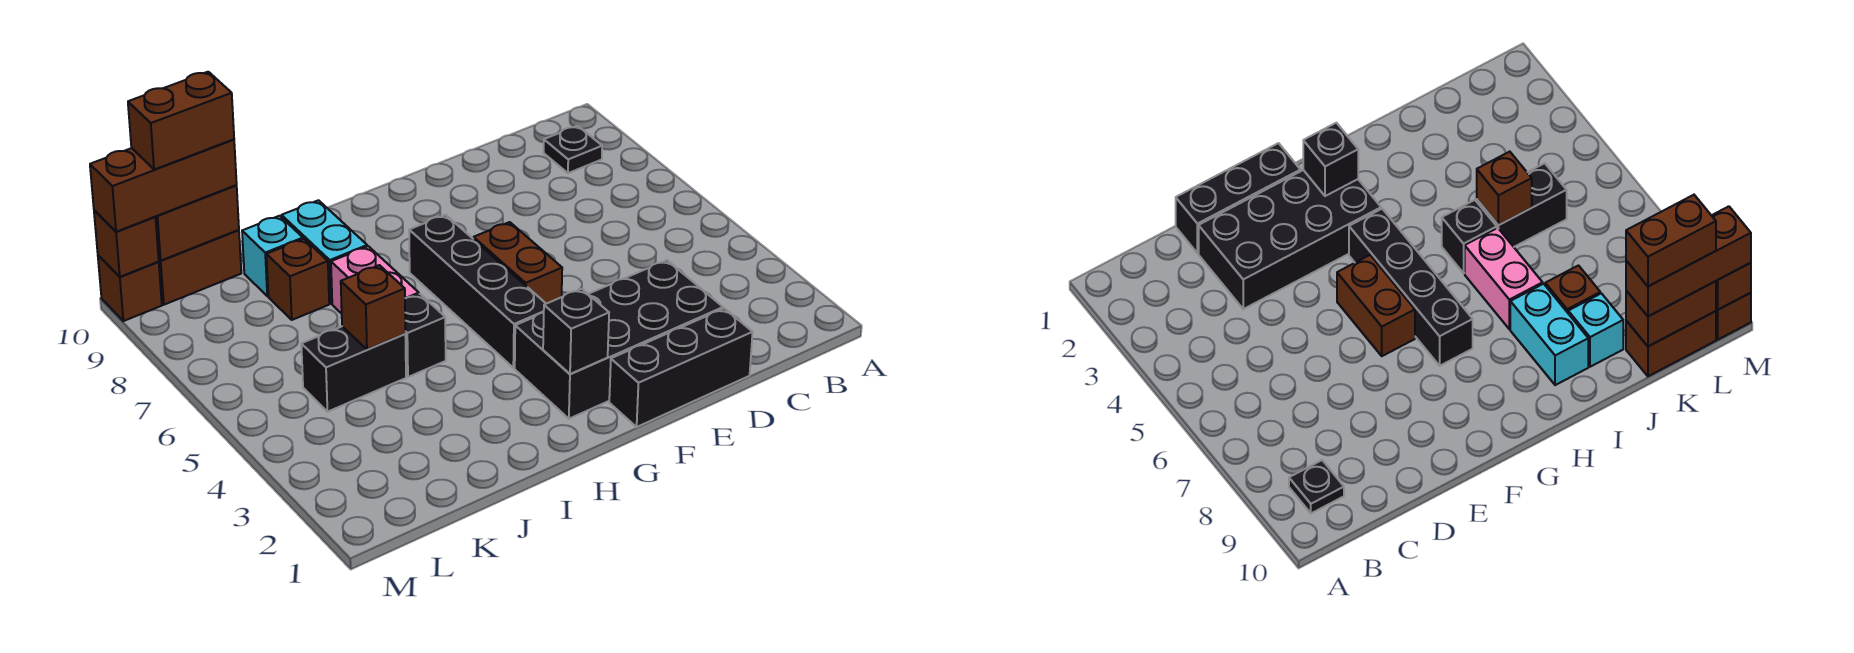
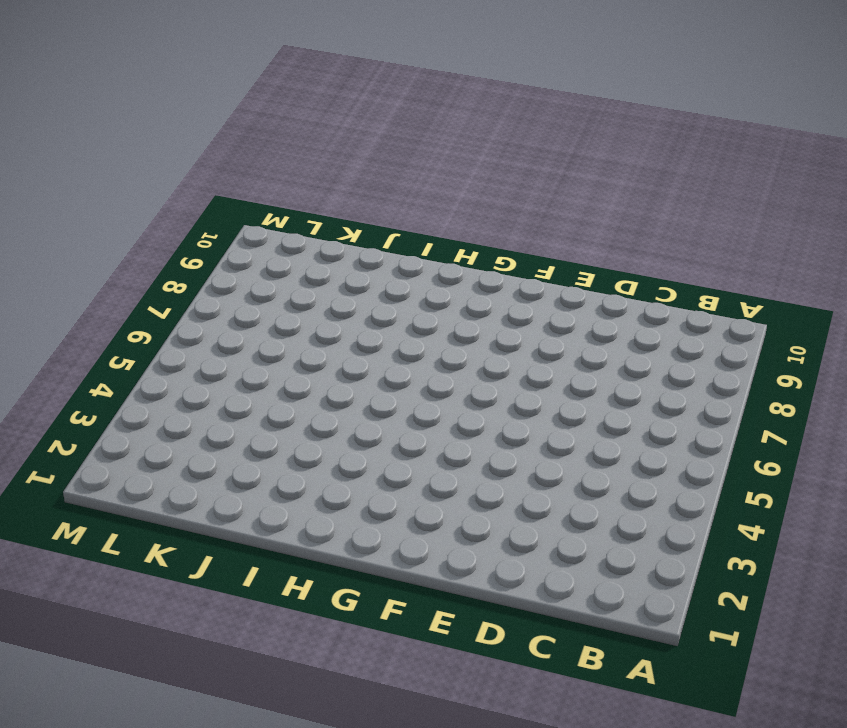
none -> black 1x1 plate [544,126,602,173]
none -> black 1x3 brick [609,308,753,427]
none -> black 2x4 brick [515,260,723,419]

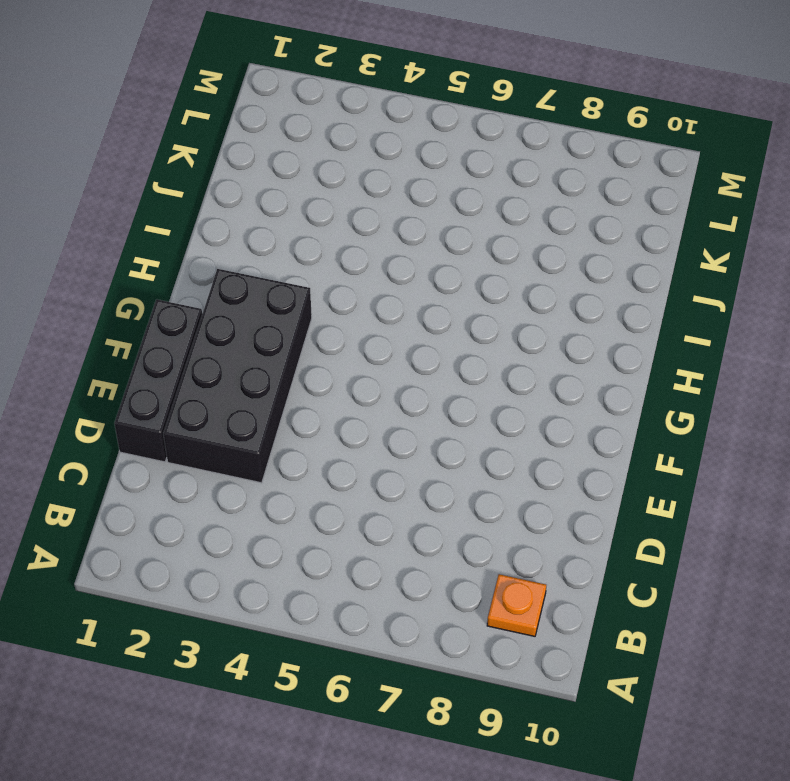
orange 1x1 plate [487,574,546,636] -> black 1x1 plate [544,126,602,173]
none -> brown 1x2 brick [474,222,562,304]
none -> black 1x4 brick [409,215,546,368]
none -> black 1x1 brick [405,294,446,377]

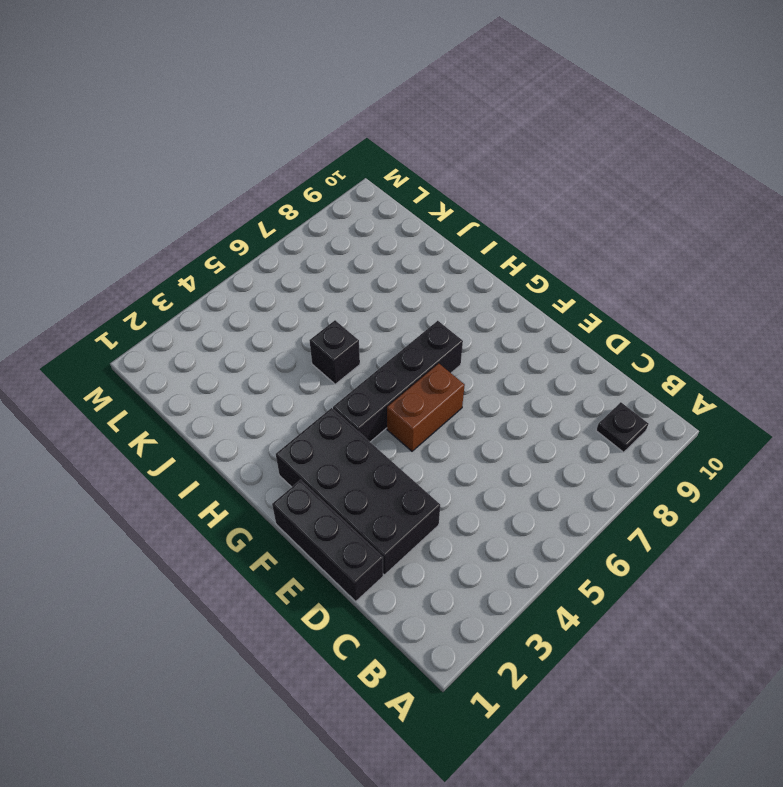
none -> pink 1x2 brick [331,246,419,314]
none -> cyan 1x2 brick [282,200,367,304]
none -> black 1x2 brick [301,326,406,412]

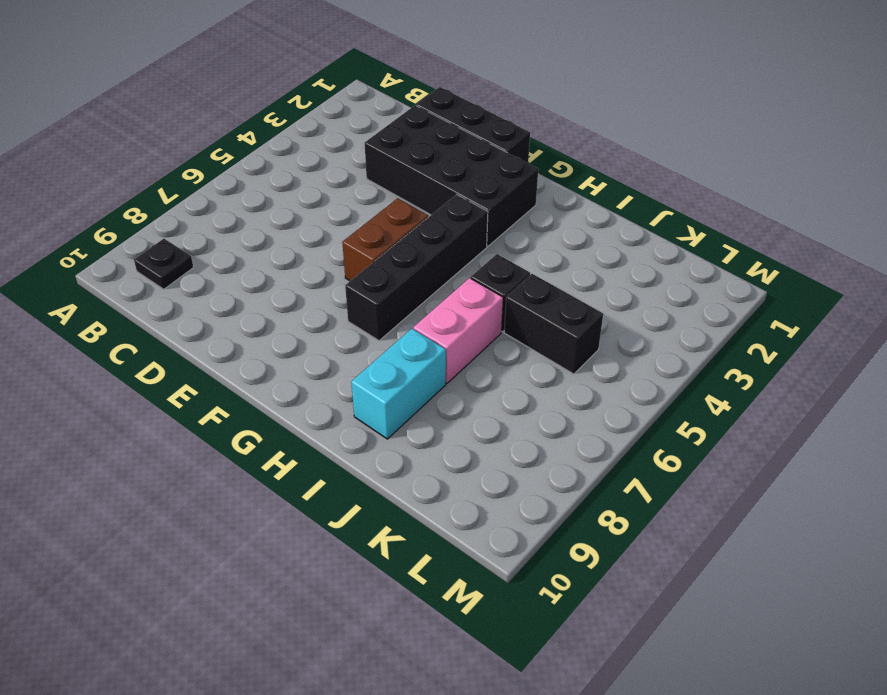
none -> brown 1x1 brick [266,239,329,320]
none -> cyan 1x1 brick [242,216,303,296]
none -> brown 1x2 brick [159,230,241,305]

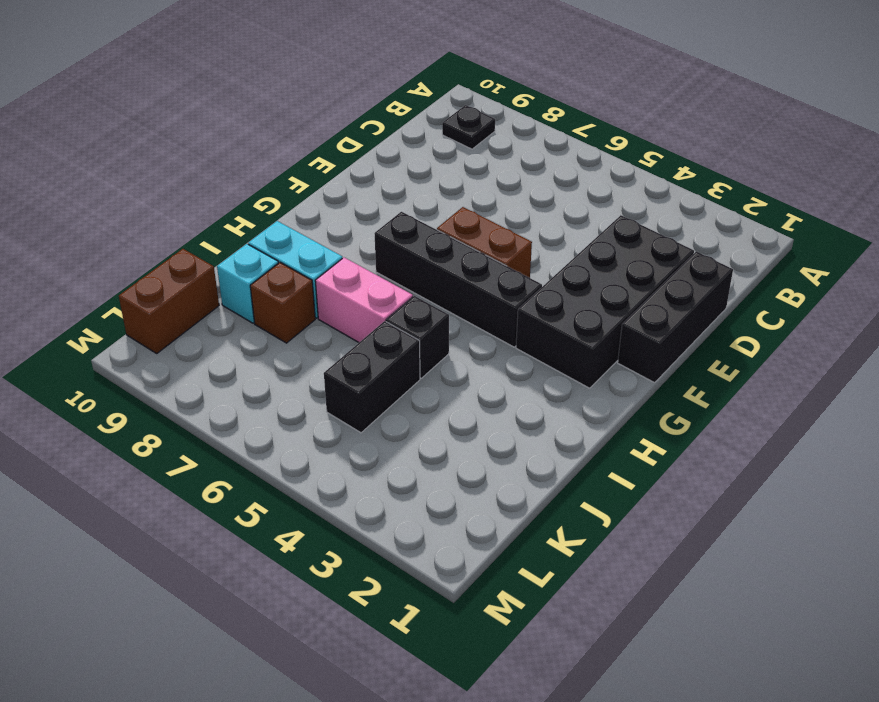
none -> brown 1x1 brick [98,255,162,321]
none -> black 1x1 brick [543,289,609,374]
none -> brown 1x1 brick [341,265,405,350]

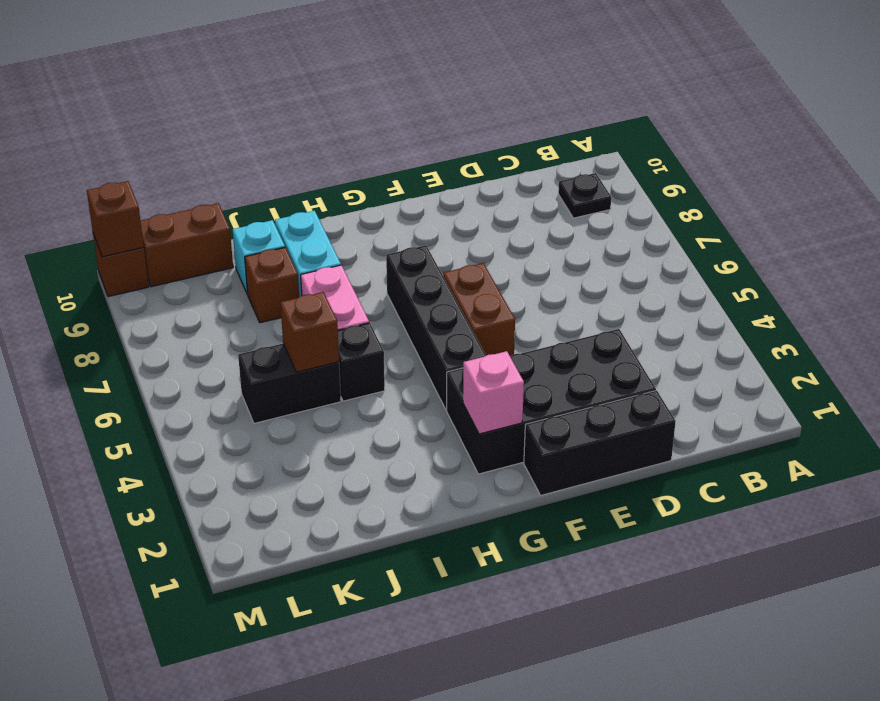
pink 1x1 brick [463,351,524,434] -> black 1x1 brick [543,289,609,374]
none -> brown 1x2 brick [156,185,239,261]
none -> brown 1x3 brick [90,139,237,232]
none -> brown 1x2 brick [128,72,234,170]

